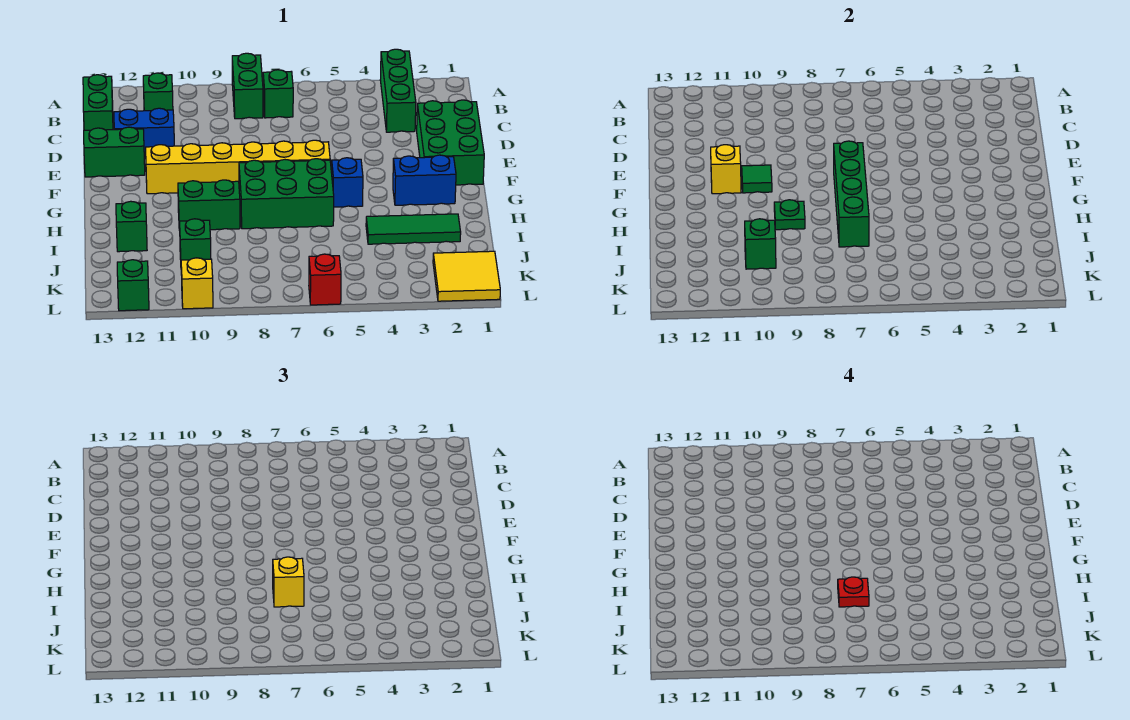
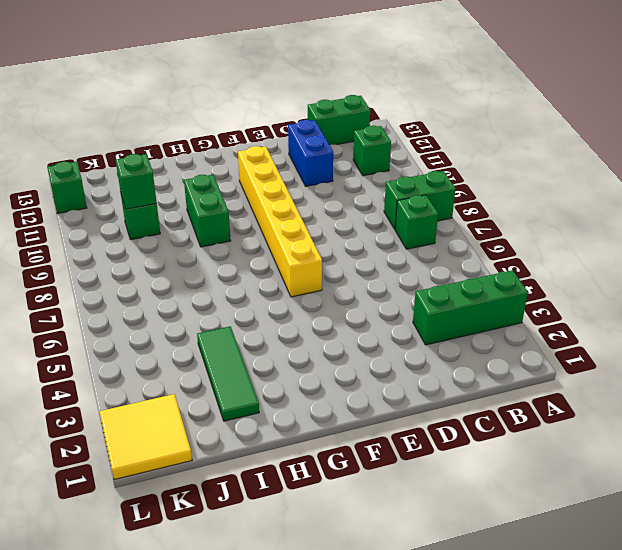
none -> green 2x3 brick [417,100,484,185]
none -> green 1x2 brick [84,127,145,177]
none -> blue 1x2 brick [393,155,456,205]

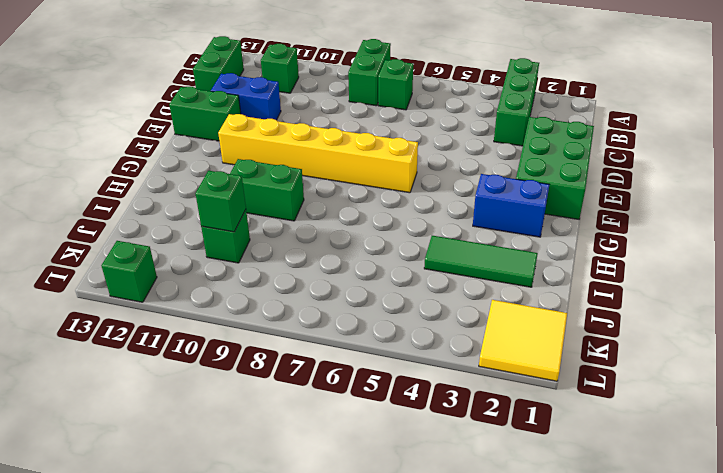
none -> blue 1x1 brick [332,158,363,207]
none -> green 2x3 brick [239,159,334,229]
none -> green 1x1 brick [116,201,147,252]

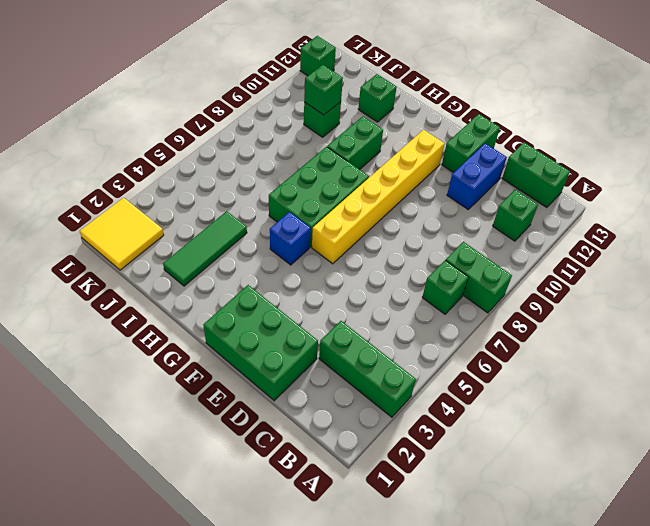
none -> blue 1x2 brick [393,155,456,205]
none -> red 1x1 brick [309,254,341,305]
none -> yellow 1x1 brick [181,258,213,309]

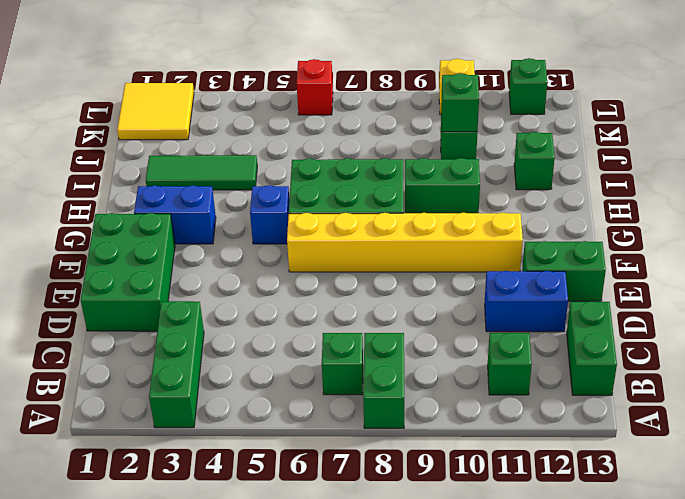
none -> green 1x4 brick [834,141,869,247]
none -> green 1x1 tile [742,165,772,193]
none -> yellow 1x1 brick [711,145,741,194]

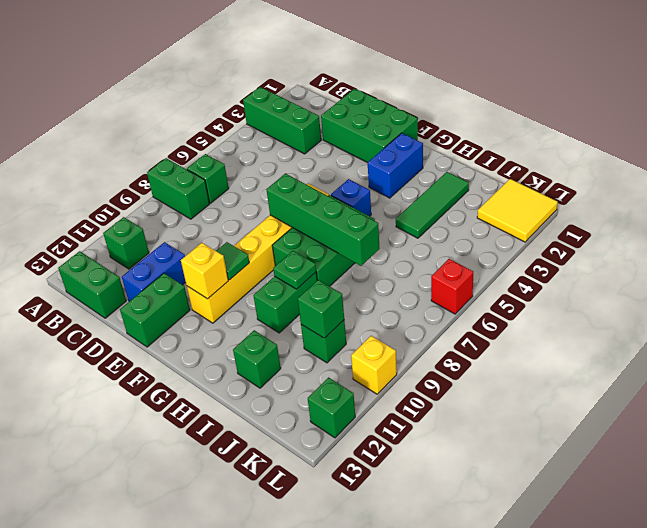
none -> yellow 1x1 brick [273,557,304,607]
none -> red 1x1 plate [838,577,869,607]

